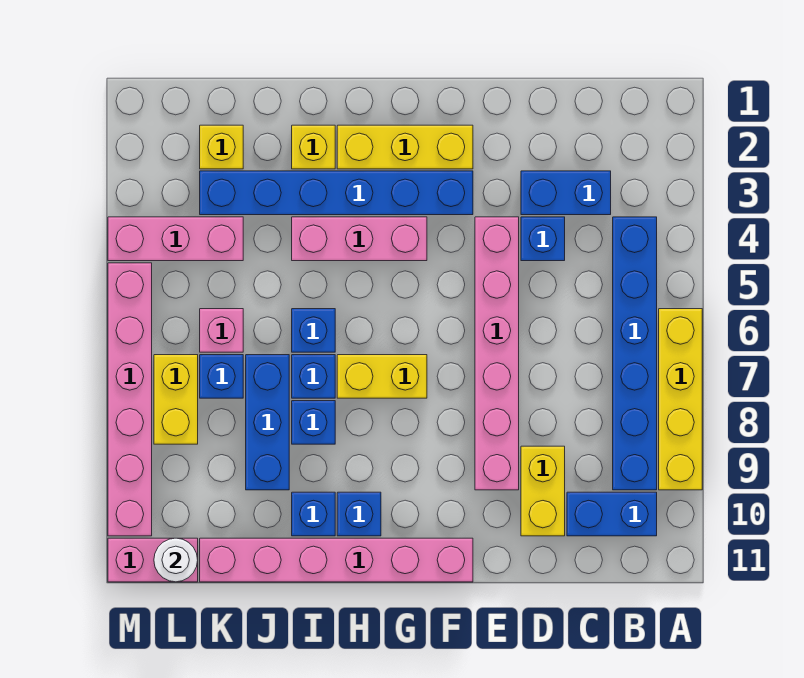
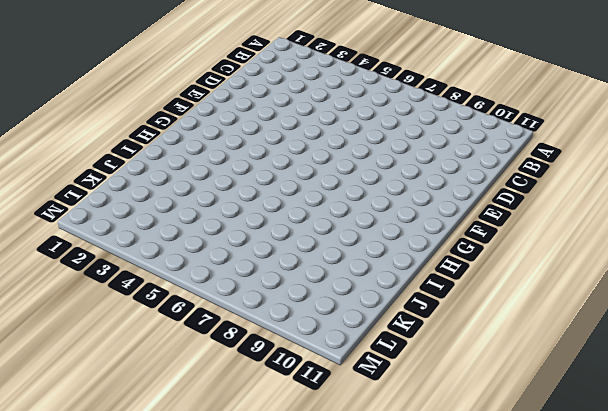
none -> yellow 1x4 brick [659,309,702,490]
none -> blue 1x6 brick [613,217,657,490]
none -> blue 1x2 brick [567,492,657,536]

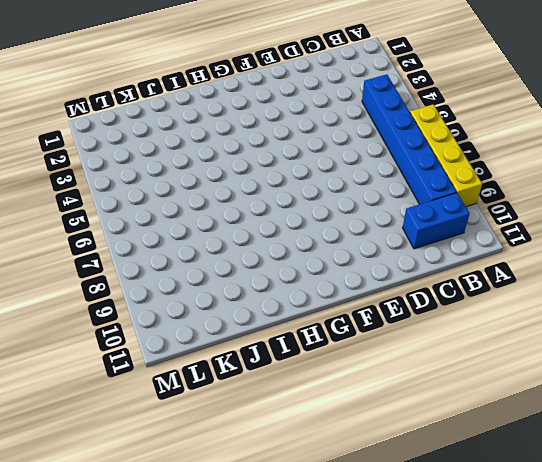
none -> blue 1x2 brick [521,171,611,215]
none -> blue 1x1 brick [521,217,565,261]
none -> yellow 1x2 brick [521,446,565,536]

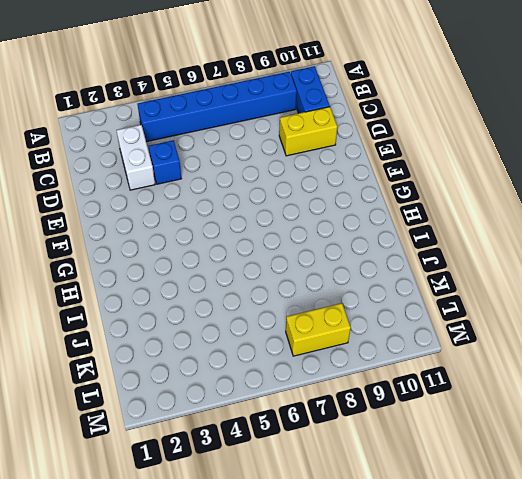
white 1x2 brick [116,125,155,190] -> blue 1x2 brick [521,171,611,215]
none -> yellow 1x4 brick [659,309,702,490]
none -> pink 1x6 brick [475,217,519,490]
none -> yellow 1x3 brick [337,125,473,169]

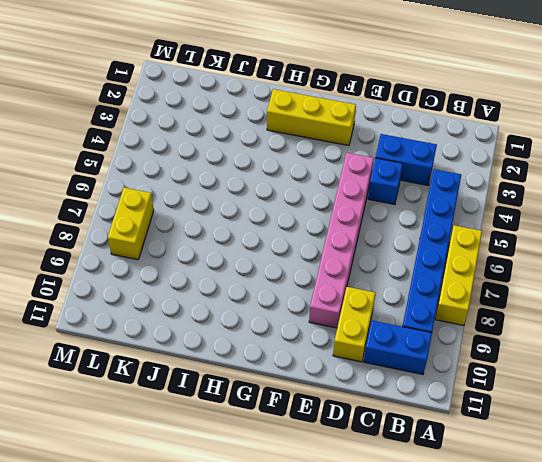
yellow 1x3 brick [435,225,482,326] -> yellow 1x4 brick [659,309,702,490]
none -> blue 1x6 brick [200,171,473,215]
none -> pink 1x6 brick [200,538,473,582]
none -> pink 1x3 brick [292,217,427,261]

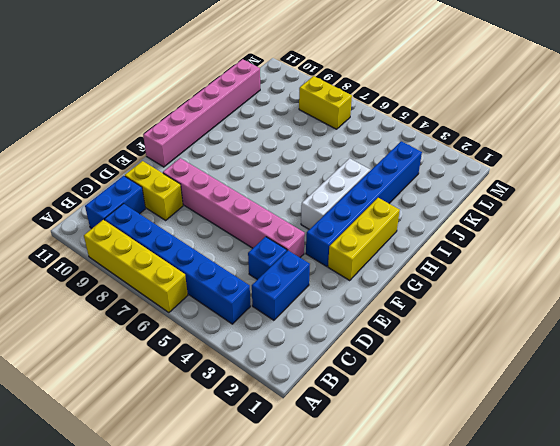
white 1x3 brick [301,158,370,230] -> pink 1x3 brick [292,217,427,261]
none -> yellow 1x2 brick [337,355,427,398]
none -> blue 1x1 brick [337,492,381,536]
none -> yellow 1x1 brick [292,125,335,169]

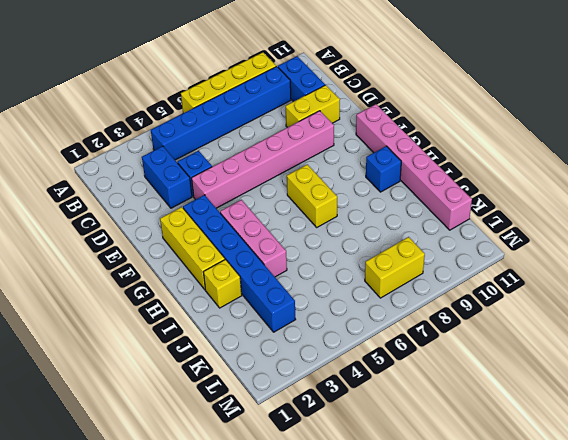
none -> blue 1x1 brick [292,309,335,352]
none -> blue 1x1 brick [292,355,335,398]
none -> blue 1x1 brick [292,401,335,444]

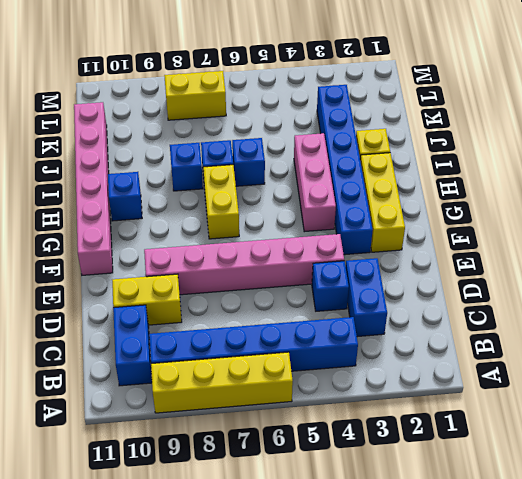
none -> blue 1x1 brick [292,492,335,536]
none -> blue 1x3 brick [246,355,289,490]
none -> yellow 1x1 brick [200,125,243,169]

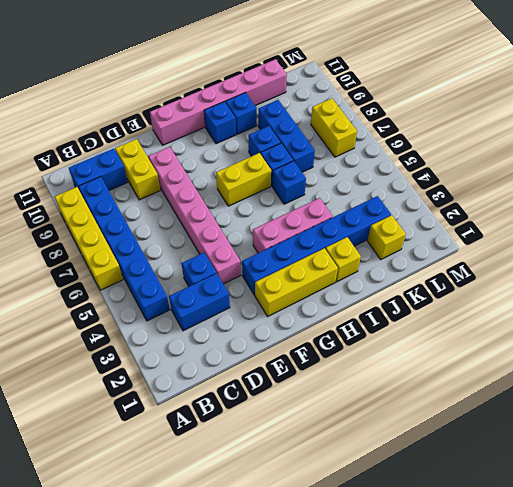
none -> pink 1x3 brick [108,217,243,261]
none -> pink 1x1 brick [200,309,243,352]
none -> blue 1x1 brick [200,355,243,398]

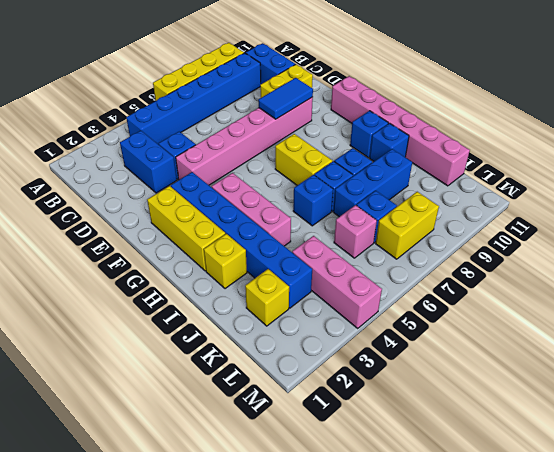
blue 1x2 tile [258,78,313,119] -> none
none -> pink 1x2 brick [108,538,198,582]
none -> pink 1x6 brick [108,263,152,536]
none -> white 1x1 round brick [154,538,198,582]

